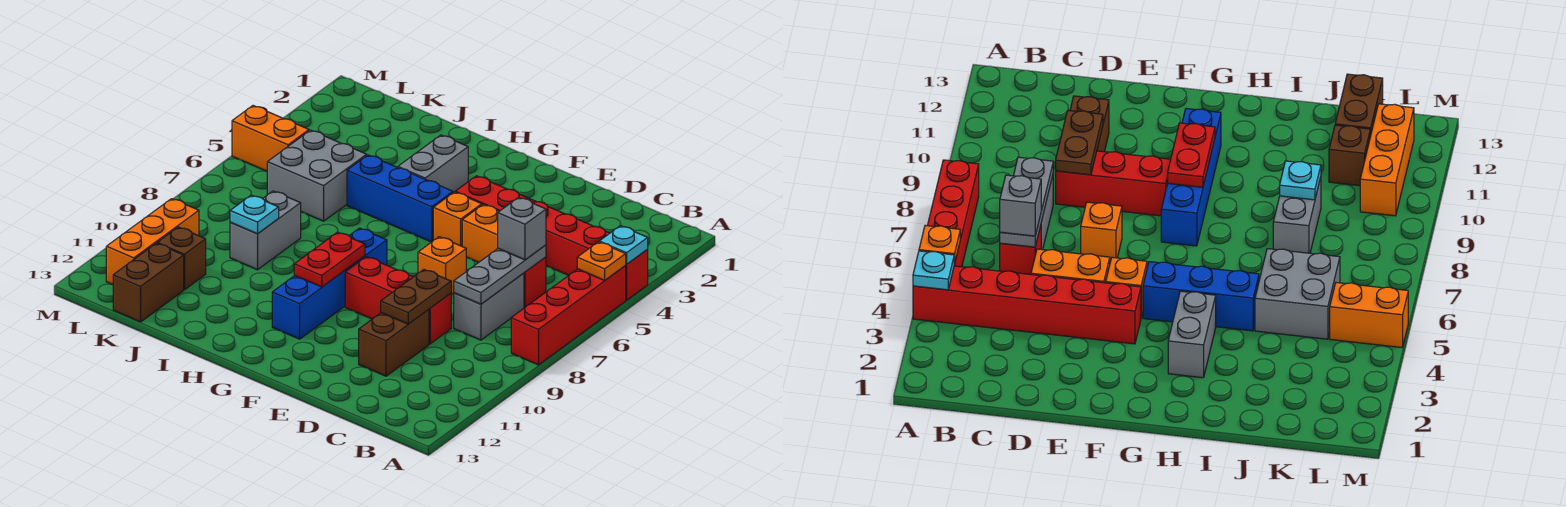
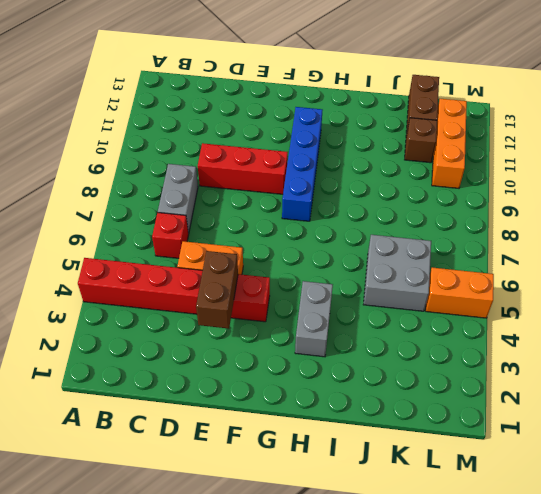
brown 1x2 brick [196,251,238,329] -> brown 1x2 brick moved to [359,309,429,376]
none -> red 1x4 brick [511,266,626,365]
none -> orange 1x1 brick [418,237,466,295]
none -> orange 1x1 brick [433,192,482,246]

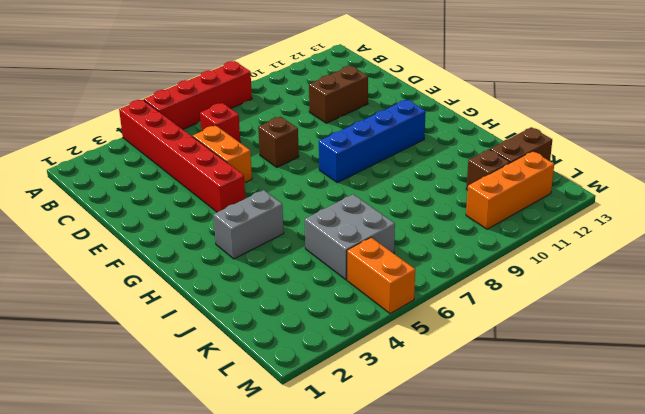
brown 1x1 brick [258,117,299,167] -> orange 1x1 brick [418,237,466,295]
none -> grey 1x2 brick [454,273,524,340]
none -> red 1x3 brick [345,257,451,344]
none -> orange 1x1 brick [433,192,482,246]

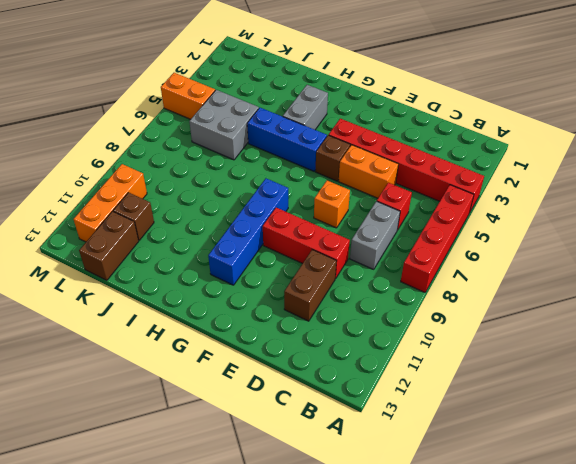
brown 1x1 brick [315,135,350,181] -> orange 1x1 brick [433,192,482,246]
none -> grey 1x2 brick [230,191,301,270]
none -> cyan 1x1 plate [599,226,648,264]
none -> orange 1x1 plate [577,242,626,280]

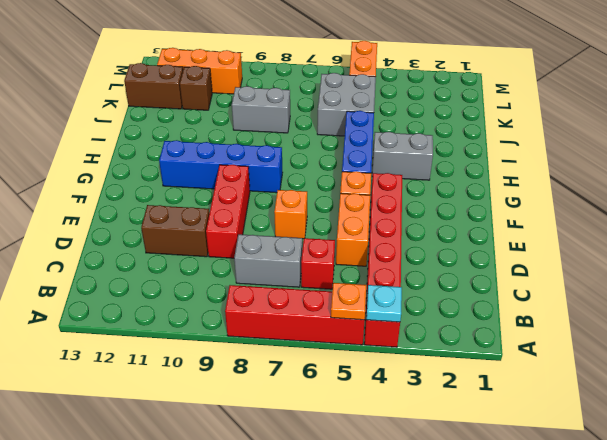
none -> grey 1x3 plate [454,245,546,304]
none -> brown 1x2 plate [381,270,451,324]
none -> red 1x2 plate [294,232,365,287]

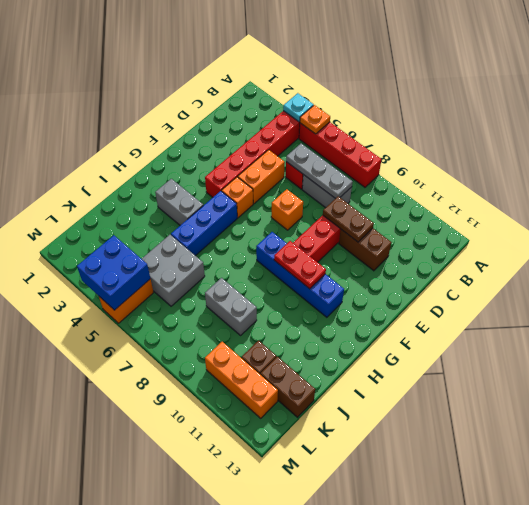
blue 2x2 brick [77,235,150,310] -> none
none -> cyan 1x1 plate [230,195,279,234]
none -> grey 1x1 brick [498,197,546,260]

